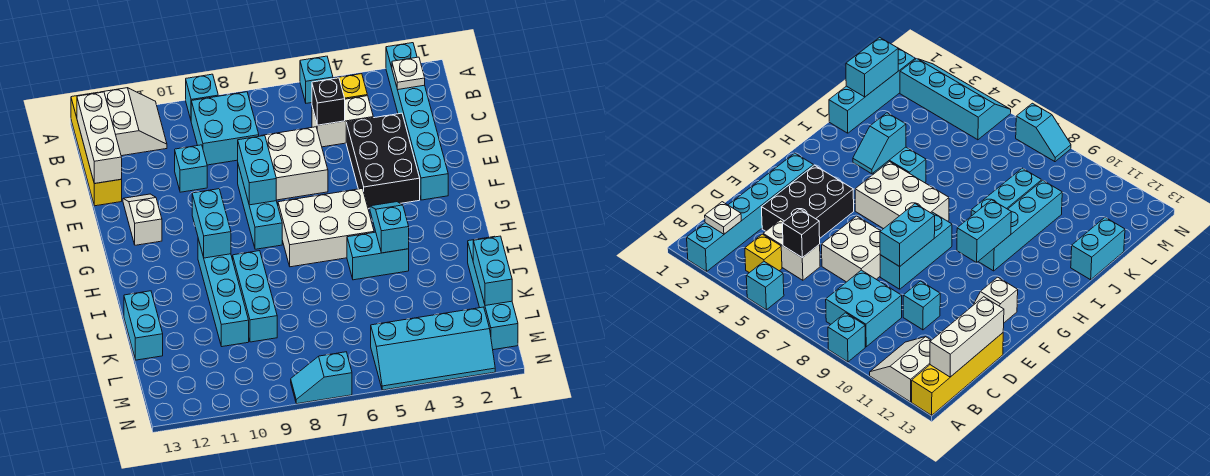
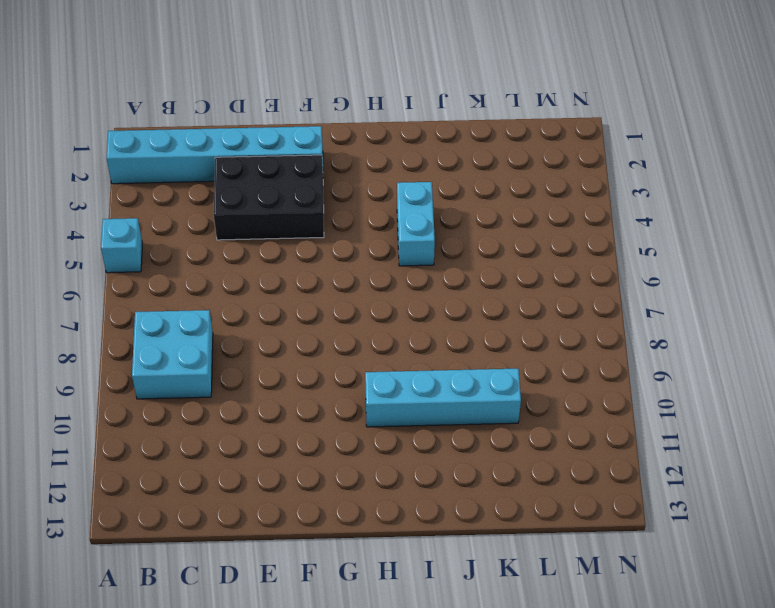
none -> cyan 1x1 brick [186,74,218,119]
none -> white 2x2 slope [100,88,167,156]
none -> yellow 1x4 brick [71,92,122,206]

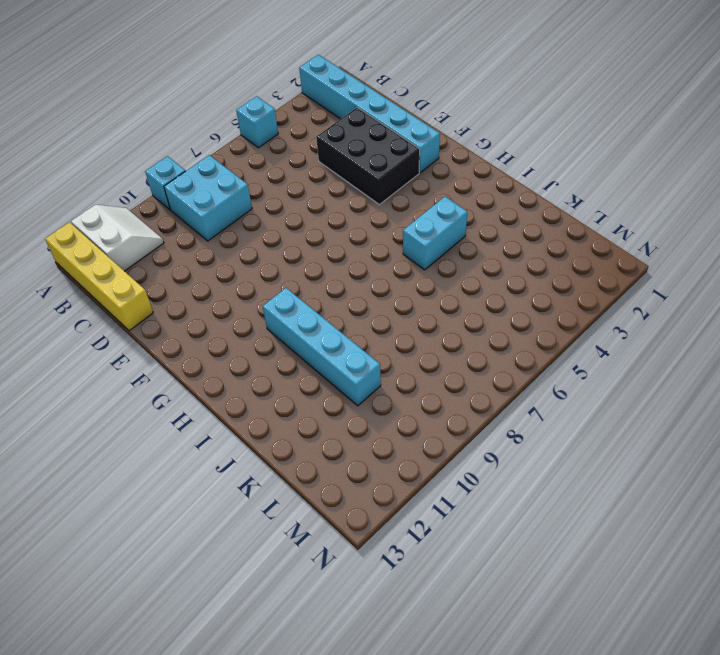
none -> yellow 1x1 brick [337,74,367,99]
none -> white 1x2 brick [312,96,373,147]
none -> white 2x2 brick [261,127,328,200]

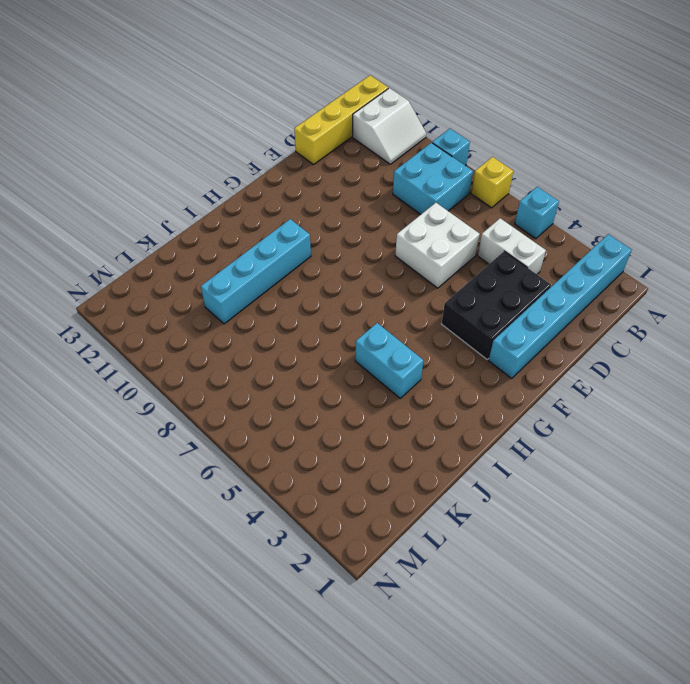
yellow 1x1 brick [471,157,513,208] -> yellow 1x1 brick moved to [337,74,367,99]
none -> cyan 1x1 brick [175,145,207,192]
none -> cyan 1x3 brick [238,165,282,249]
none -> white 1x2 slope [123,194,162,245]

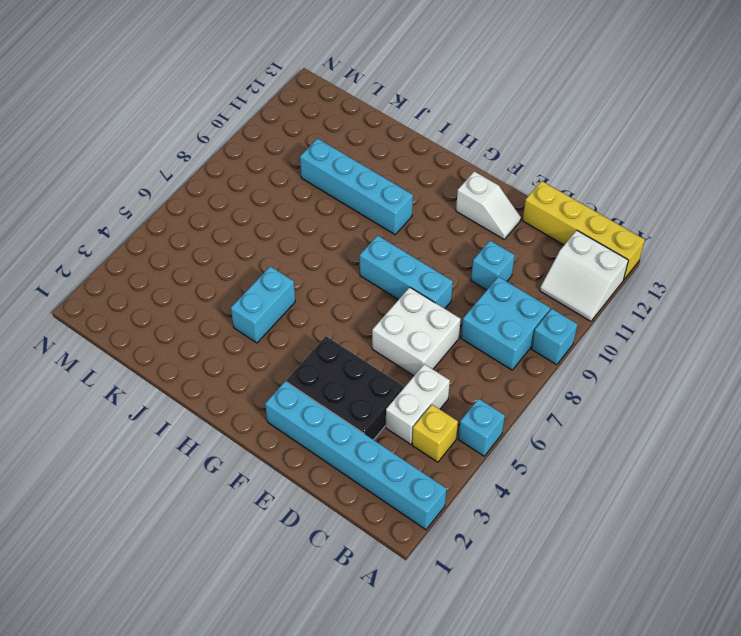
none -> white 2x3 brick [278,189,374,267]
none -> cyan 1x3 brick [233,251,277,342]
none -> cyan 1x4 brick [468,236,518,350]

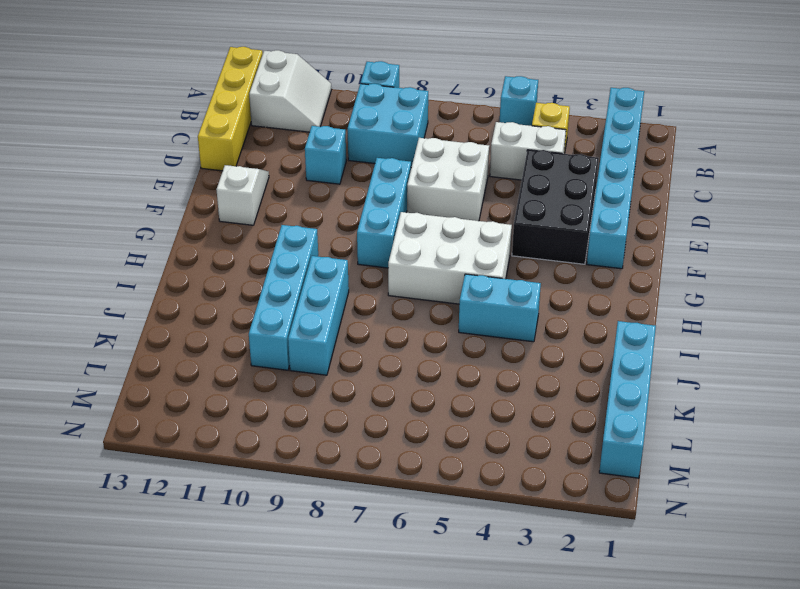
none -> cyan 1x2 brick [124,291,163,360]
none -> cyan 2x4 slope [371,307,495,390]
none -> cyan 1x2 slope [291,352,352,404]

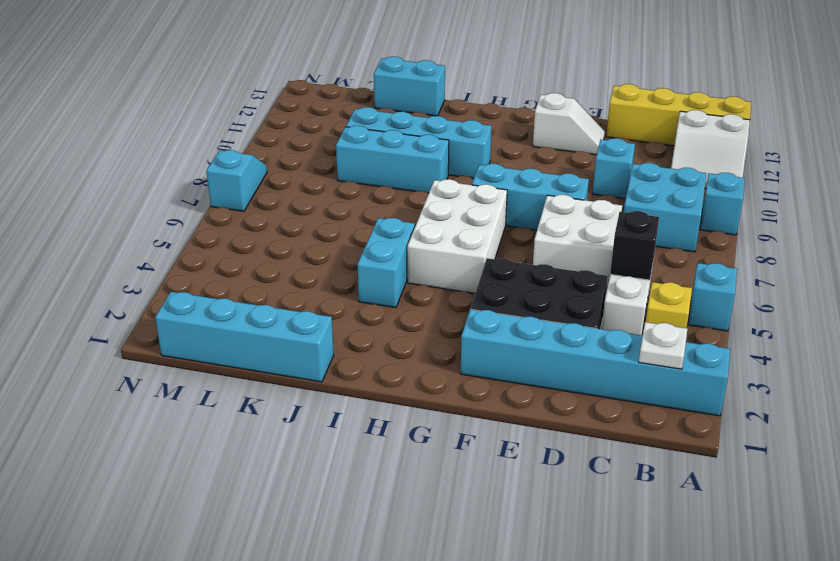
none -> cyan 2x4 slope [371,307,495,390]
none -> white 1x3 brick [77,92,122,184]
none -> cyan 1x2 brick [238,136,276,205]

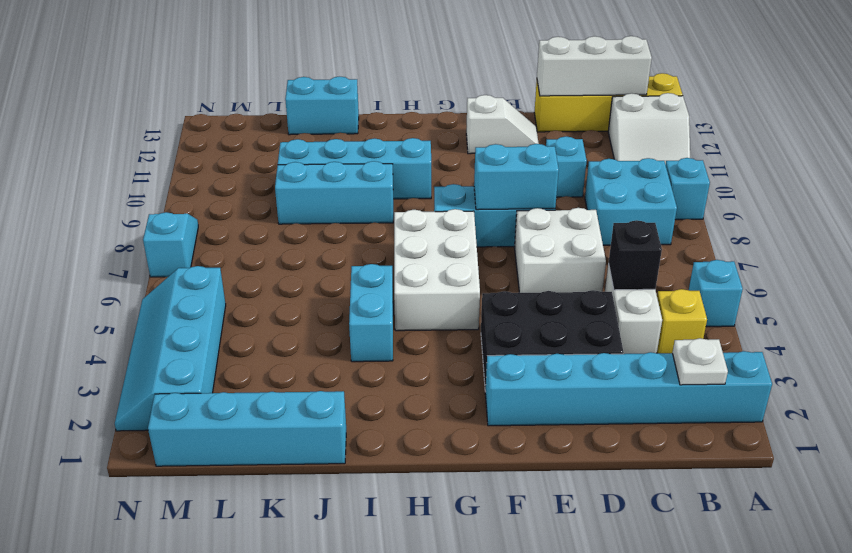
none -> cyan 1x2 brick [192,189,231,258]
none -> cyan 1x2 slope [370,202,409,253]
none -> cyan 1x2 brick [473,236,512,306]

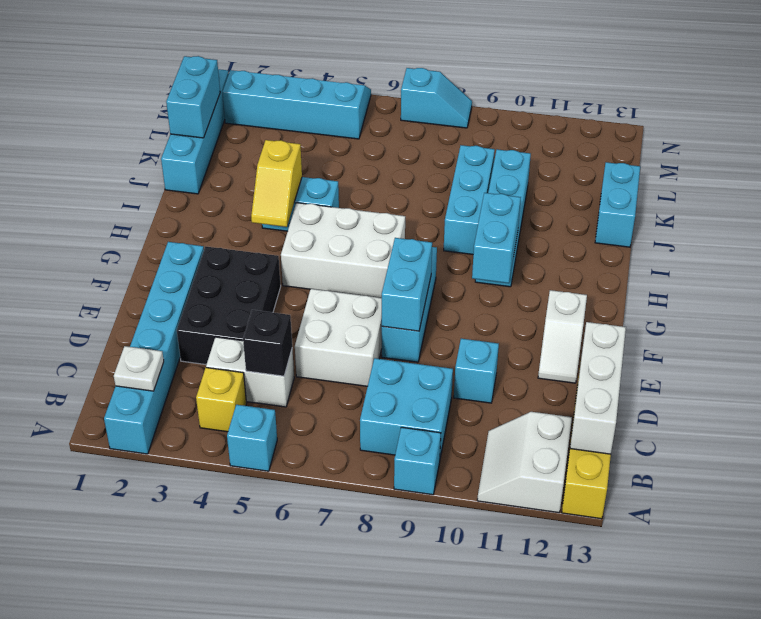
yellow 1x2 slope [251,140,302,227] -> cyan 1x2 slope [370,202,409,253]

